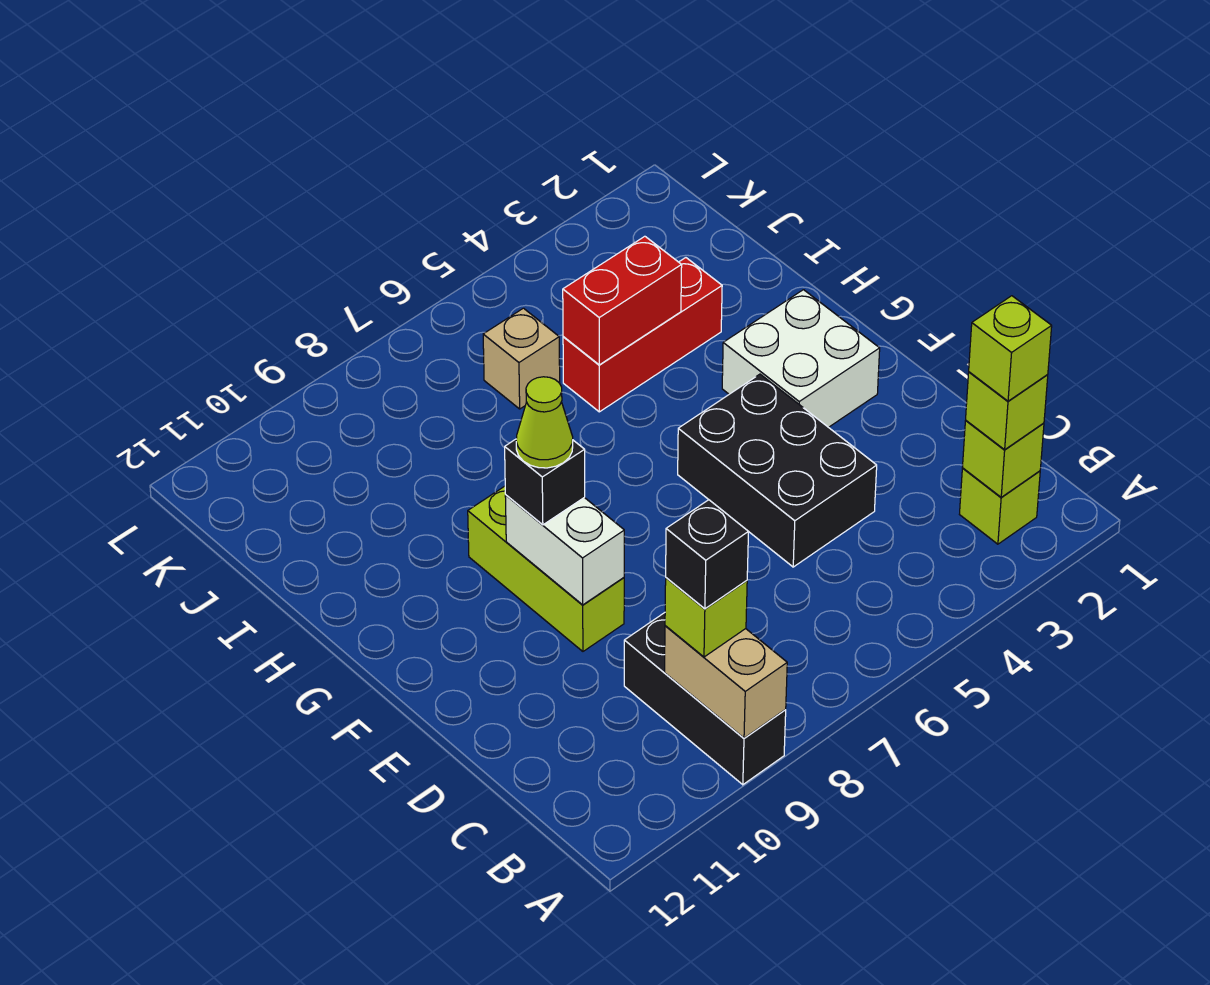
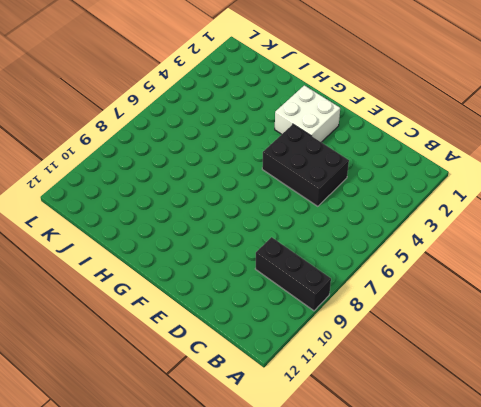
none -> lime 1x1 brick [959,468,1040,544]
none -> lime 1x3 brick [468,486,624,651]
none -> red 1x3 brick [563,258,722,412]

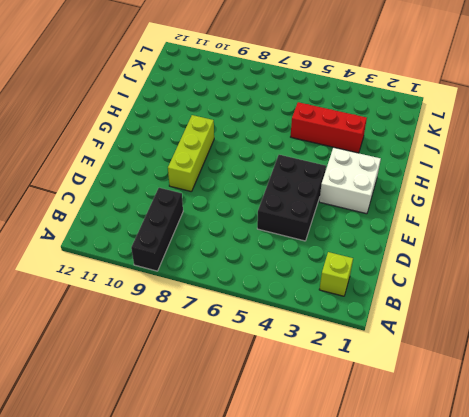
none -> tan 1x1 brick [483,308,560,409]
none -> tan 1x2 brick [665,626,787,738]
none -> lime 1x1 brick [962,421,1044,497]

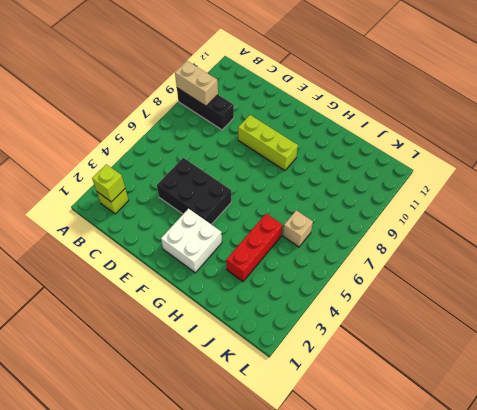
none -> white 1x2 brick [505,495,624,605]
none -> red 1x2 brick [563,236,682,365]
none -> lime 1x1 brick [966,372,1048,450]

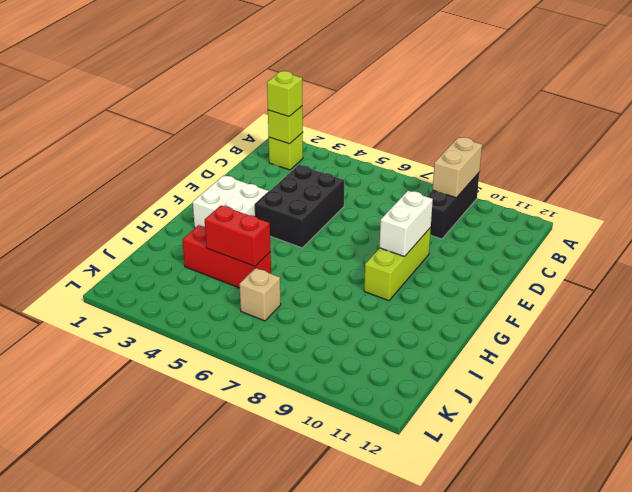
none -> lime 1x1 brick [665,578,747,657]
none -> black 1x1 brick [505,439,585,525]
none -> lime 1x1 brick [969,296,1052,401]

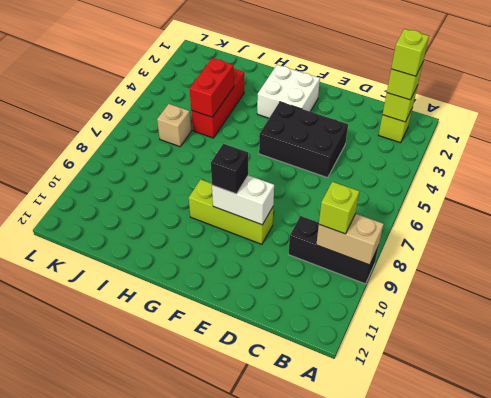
none -> black 1x1 brick [666,500,749,609]
none -> lime 1x1 cone [516,377,573,468]

